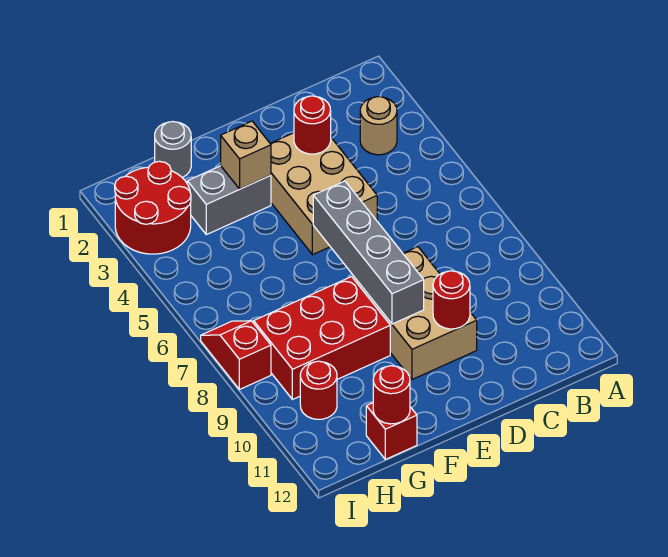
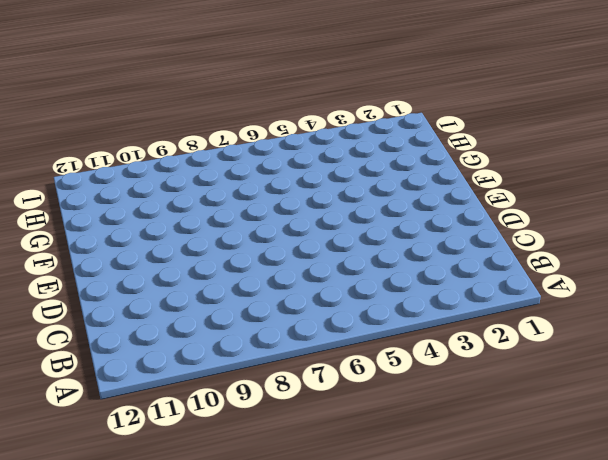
none -> tan 1x1 round brick [360,97,397,155]
none -> tan 2x3 brick [270,133,377,255]
none -> tan 2x3 brick [353,247,477,380]

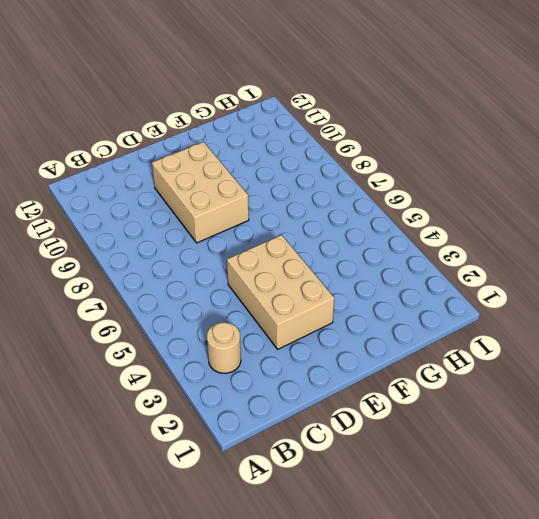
none -> grey 1x2 brick [187,166,271,235]
none -> red 2x3 brick [254,277,390,400]
none -> grey 1x1 round brick [155,121,191,178]

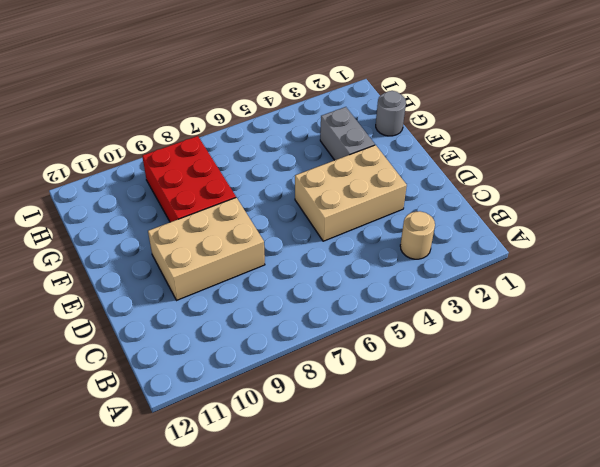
none -> red 1x1 brick [366,403,417,459]
none -> red 2x2 round brick [115,161,191,254]
none -> red 1x1 round brick [300,361,337,419]

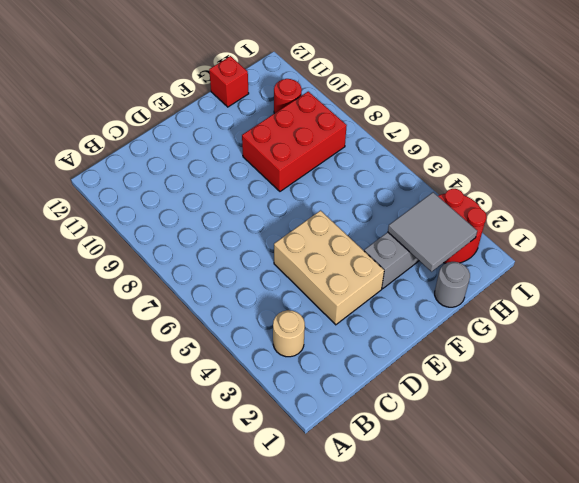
grey 2x2 tile [388,192,477,272] -> none
none -> tan 2x3 brick [353,247,477,380]
none -> red 1x2 slope [201,321,271,389]
none -> red 1x1 round brick [294,96,331,154]

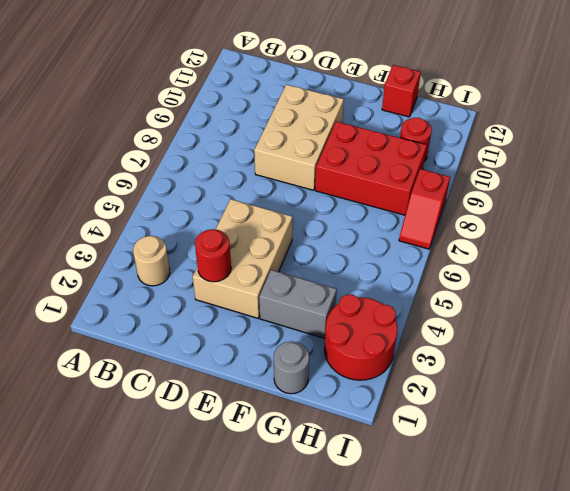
none -> red 1x1 round brick [433,271,470,329]
none -> grey 1x4 brick [313,181,424,324]
none -> tan 1x1 brick [221,121,271,189]

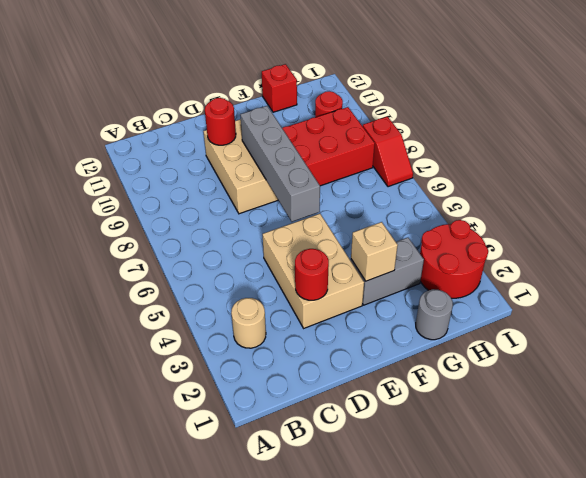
none -> red 1x1 round brick [373,366,410,424]

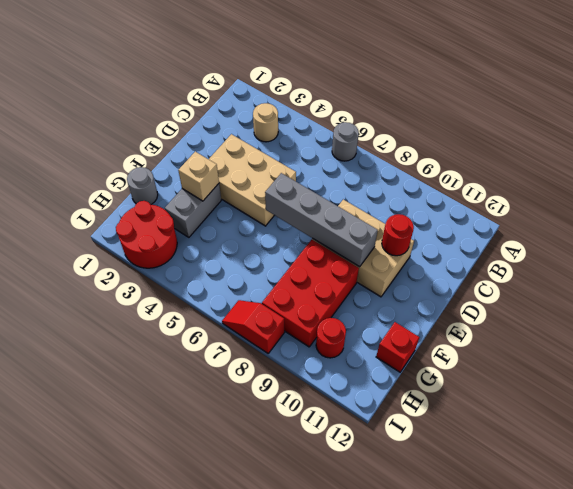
grey 1x1 round brick [332,122,359,161] -> none
none -> red 1x1 round brick [294,96,331,154]
none -> red 1x1 round brick [373,366,410,424]

